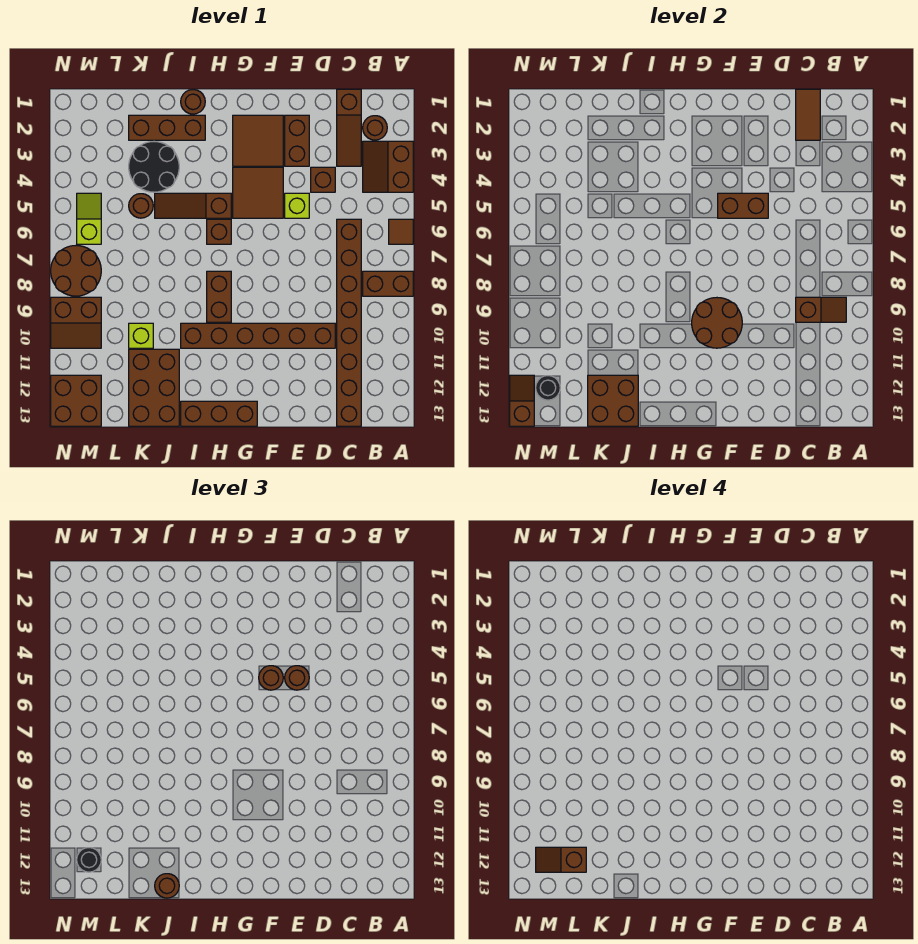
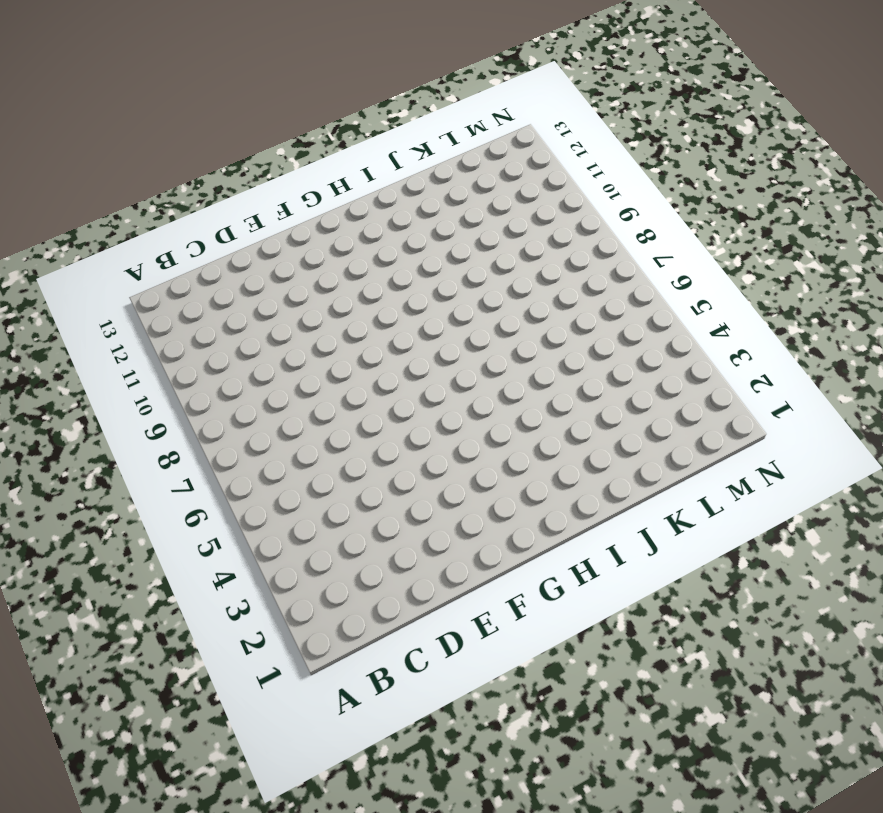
none -> brown 2x2 slope [363,141,413,192]
none -> brown 1x1 tile [389,219,413,244]
none -> brown 1x2 brick [363,271,413,296]
none -> brown 1x1 round brick [363,116,387,140]

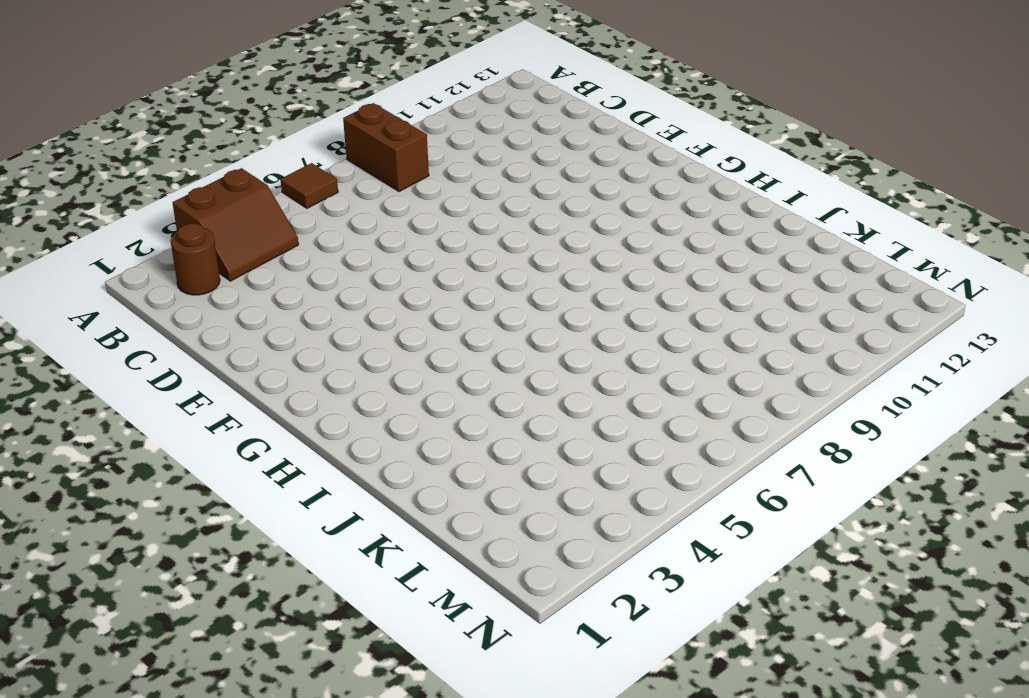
none -> brown 1x3 slope [337,89,361,166]
none -> brown 1x8 brick [337,219,361,426]
none -> brown 1x1 brick [311,167,335,192]
none -> brown 1x6 brick [181,323,335,348]

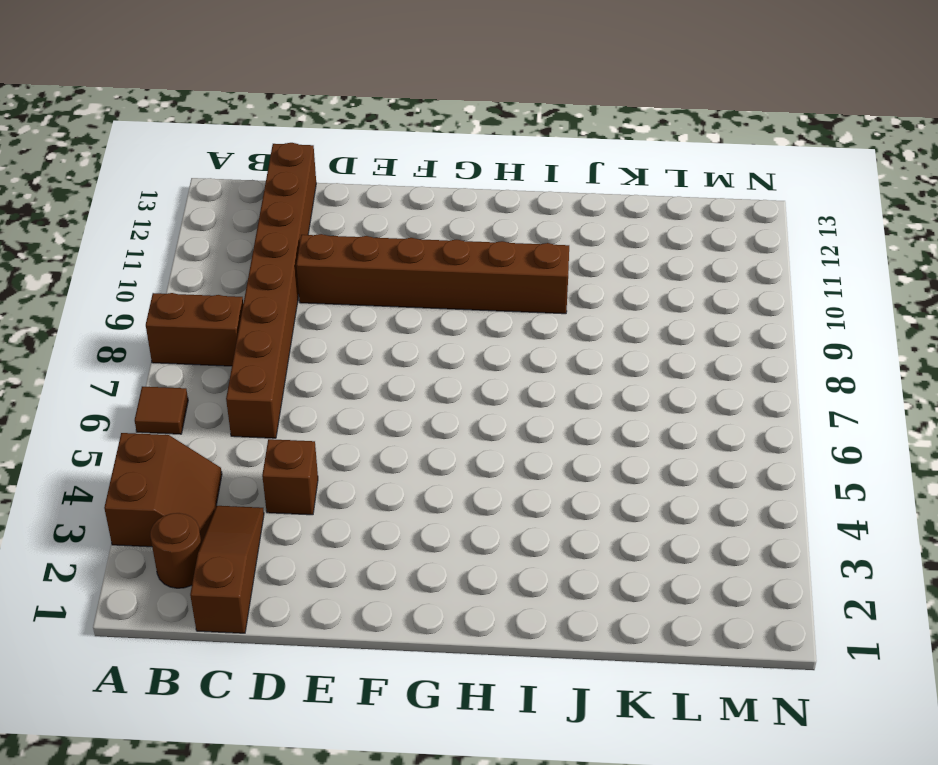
none -> brown 1x2 brick [285,115,309,166]
none -> lime 1x1 brick [285,193,309,218]
none -> brown 2x2 tile [233,115,283,166]
none -> brown 2x2 tile [233,167,283,218]

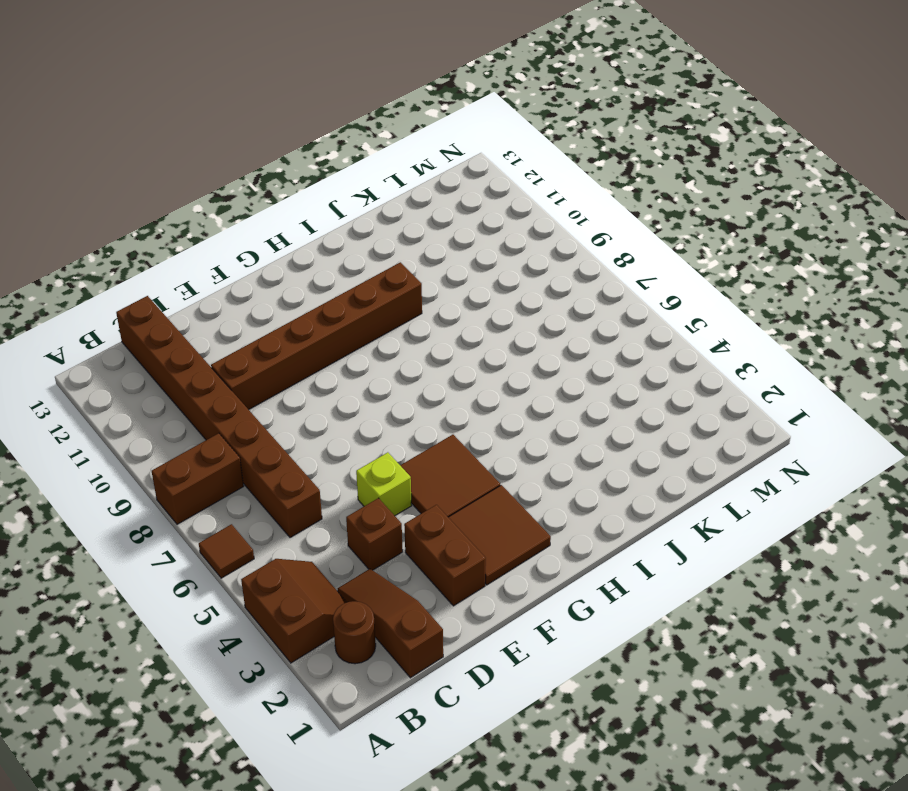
none -> brown 1x3 brick [181,401,257,426]
none -> brown 1x3 slope [155,193,231,218]
none -> brown 1x1 brick [207,219,231,244]
none -> brown 1x2 brick [207,271,231,322]

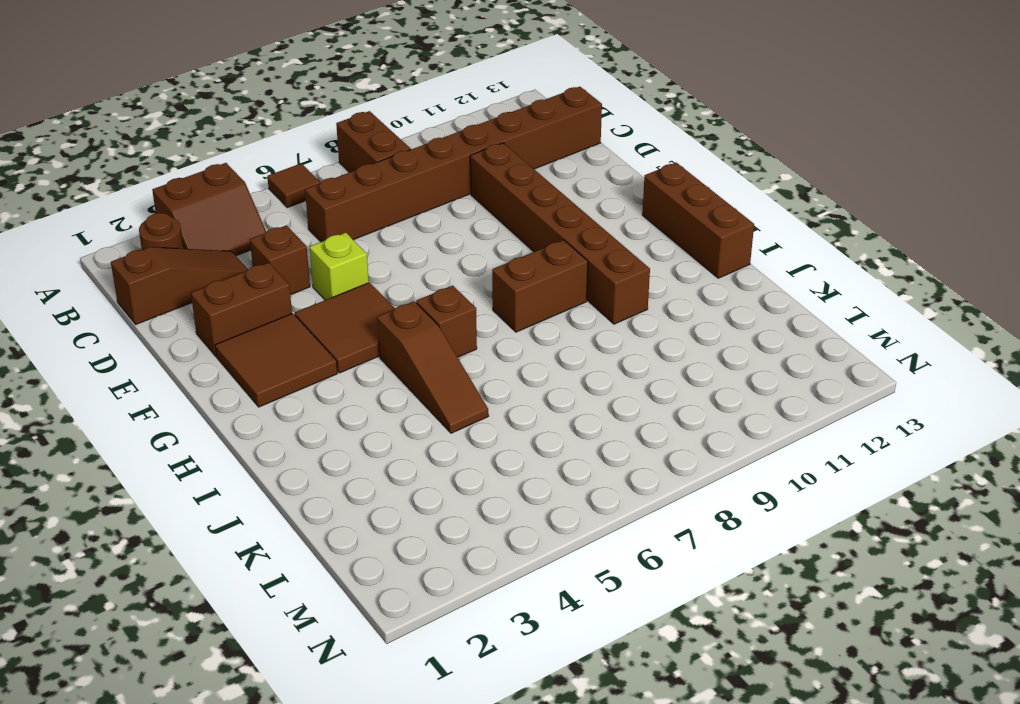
none -> brown 1x1 round brick [181,90,205,114]
none -> brown 1x3 brick [129,115,205,140]
none -> black 2x2 round brick [129,142,179,192]
none -> brown 2x3 brick [129,349,179,426]

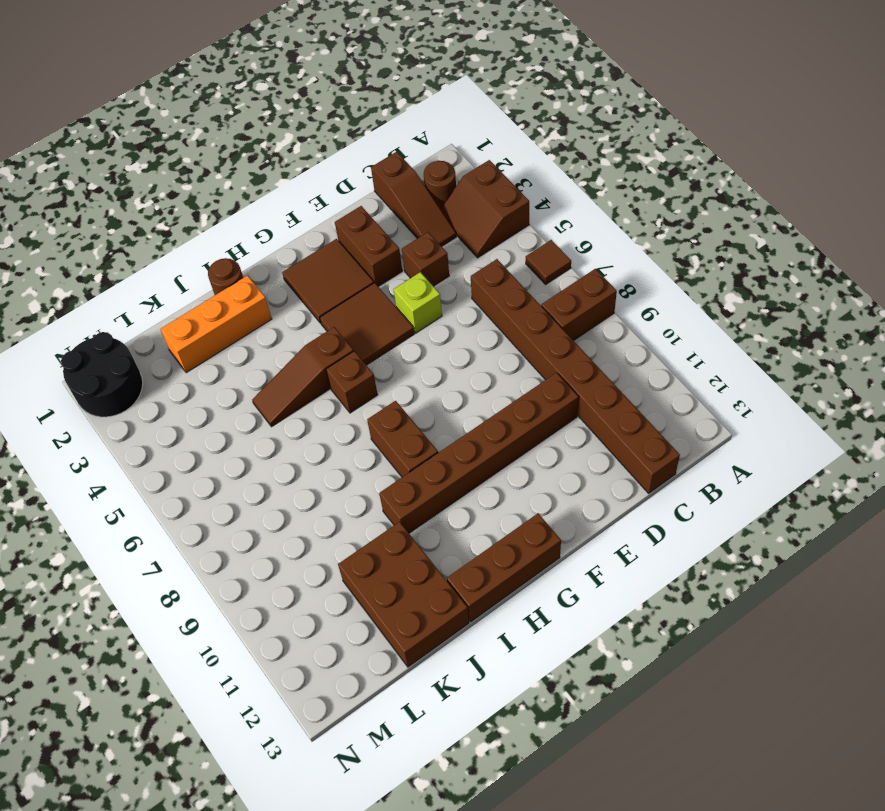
orange 1x3 brick [160,276,272,373] -> brown 1x3 brick [129,115,205,140]
black 2x2 round brick [61,332,143,417] -> black 2x2 round brick moved to [129,142,179,192]
none -> brown 1x1 round brick [129,194,153,218]
none -> lime 1x1 brick [129,323,153,348]
none -> lime 1x2 slope [77,193,101,244]
none -> brown 2x2 round brick [51,246,101,296]

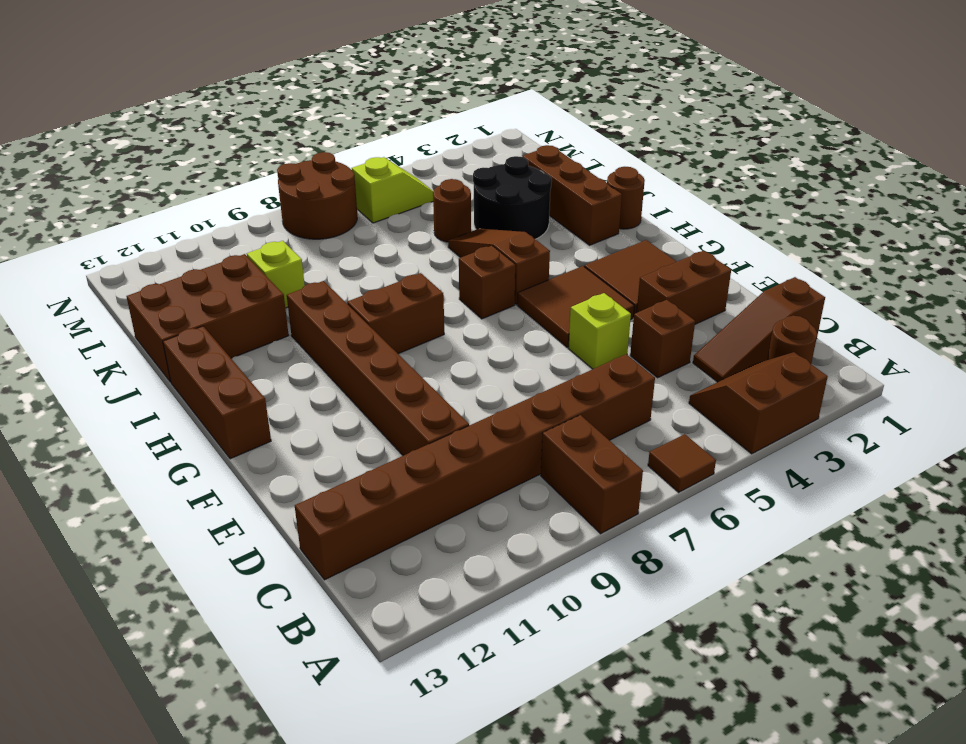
none -> brown 2x2 slope [51,297,101,348]
none -> brown 2x2 brick [51,375,101,426]
none -> brown 1x2 slope [796,297,846,322]
none -> brown 1x2 tile [796,89,820,140]

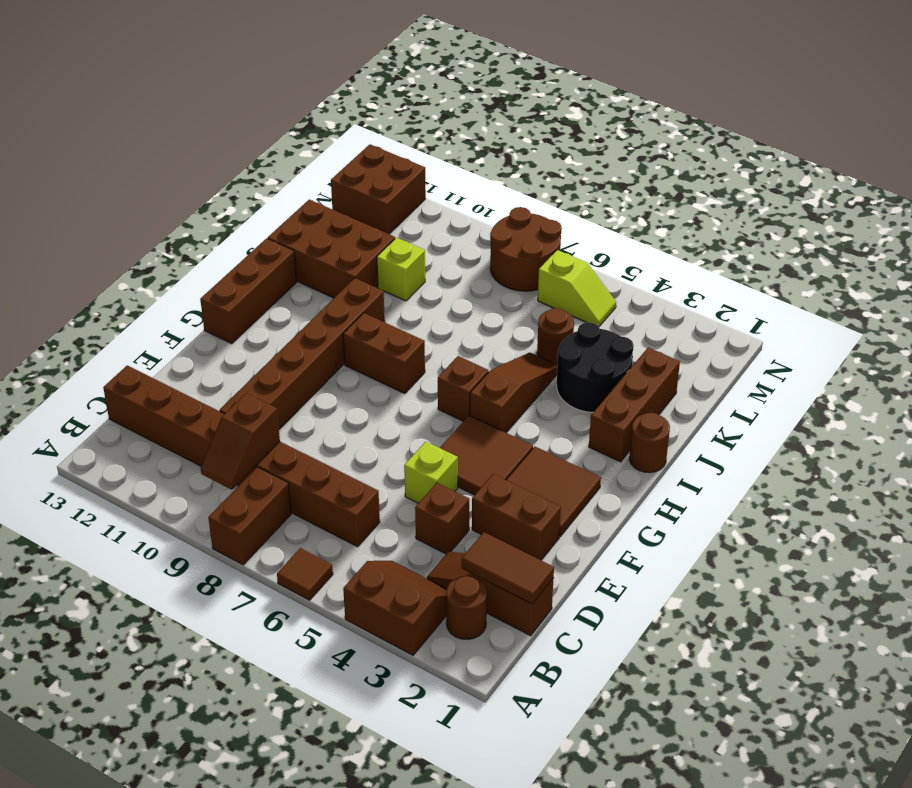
none -> brown 2x2 slope [51,297,101,348]
none -> brown 1x2 brick [718,193,768,218]
none -> brown 2x2 round brick [692,298,742,348]
none -> brown 2x2 brick [588,375,638,426]

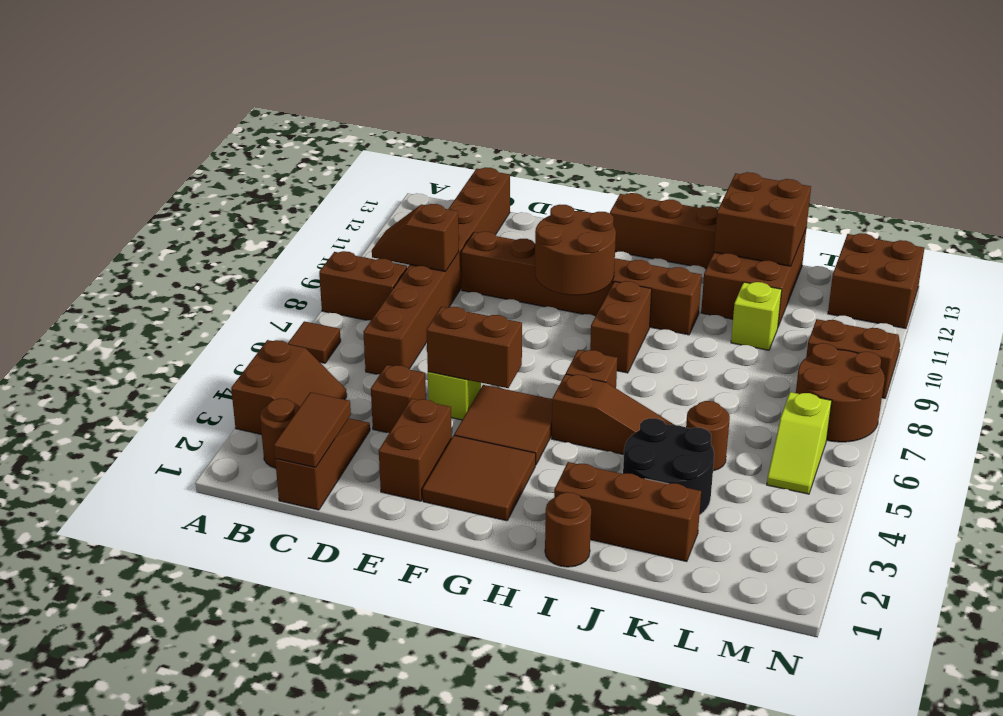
none -> black 1x1 round brick [536,376,560,400]
none -> brown 1x2 slope [510,375,534,426]
none -> brown 1x1 round brick [285,666,309,690]
none -> brown 1x1 round brick [259,666,283,690]

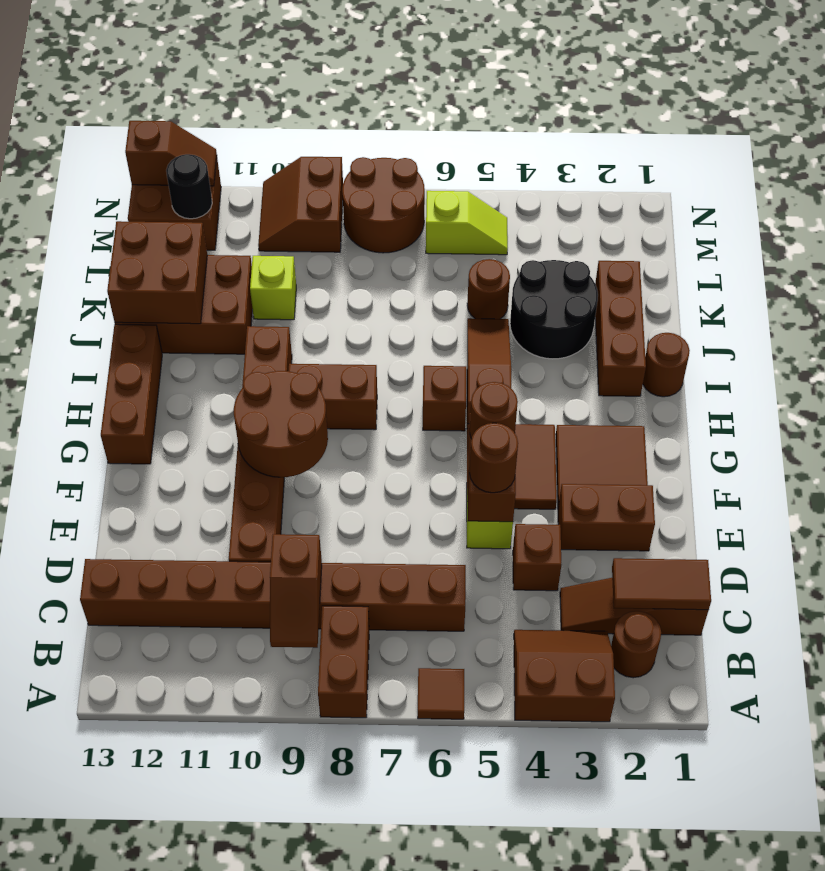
none -> brown 1x1 round brick [155,874,179,898]
none -> black 1x1 round brick [77,848,101,872]
none -> brown 1x2 slope [536,847,586,872]

